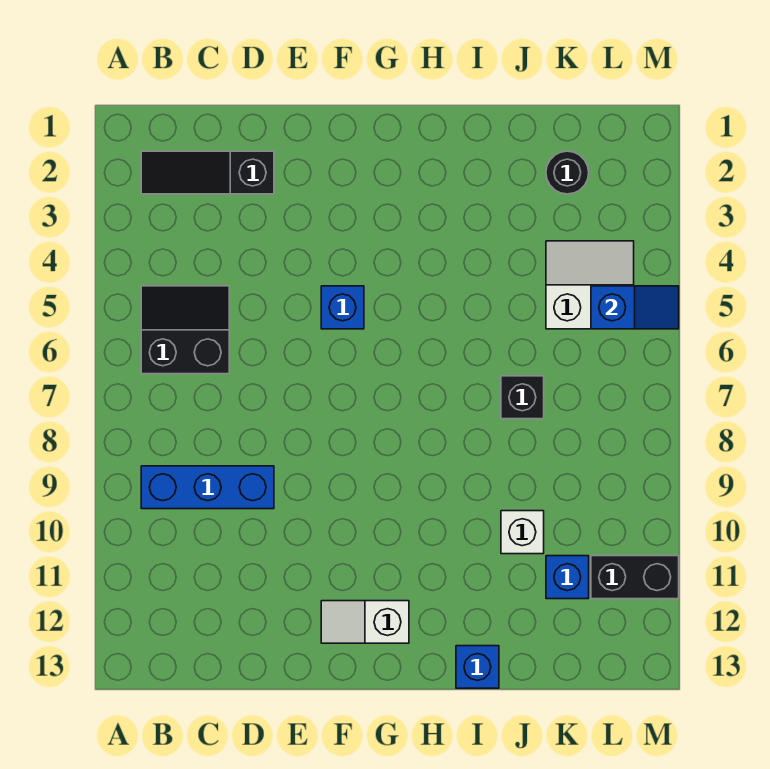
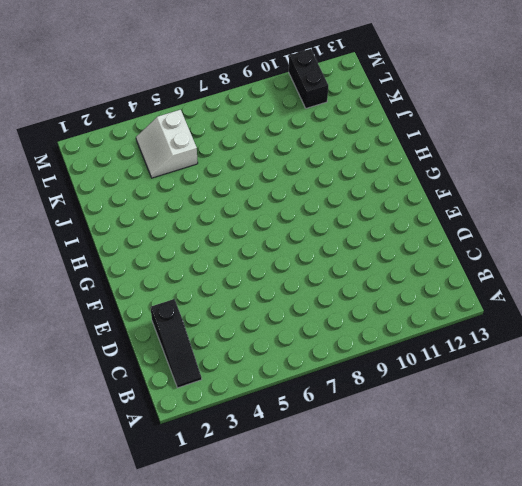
none -> black 2x2 slope [141,286,229,374]
none -> blue 1x3 brick [141,466,274,509]
none -> blue 1x1 brick [321,286,364,329]

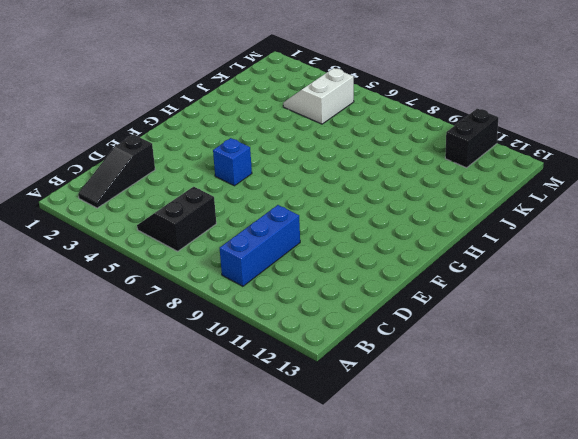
none -> white 1x2 slope [321,601,409,643]
none -> blue 1x1 brick [456,646,499,688]
none -> black 1x1 brick [501,376,544,419]

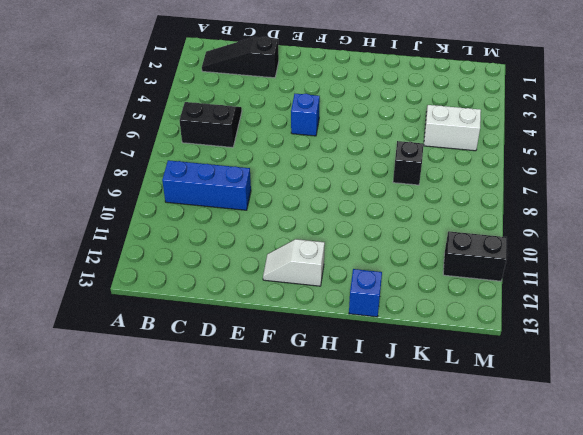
none -> white 1x1 brick [501,511,544,554]
none -> black 1x1 round brick [546,151,589,194]
none -> blue 1x1 brick [546,556,589,599]

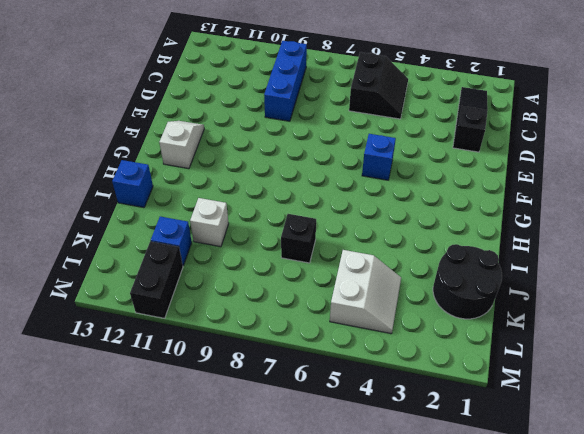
black 2x2 round brick [433,244,502,319] -> black 1x1 round brick [546,151,589,194]
none -> blue 1x2 slope [591,286,679,329]

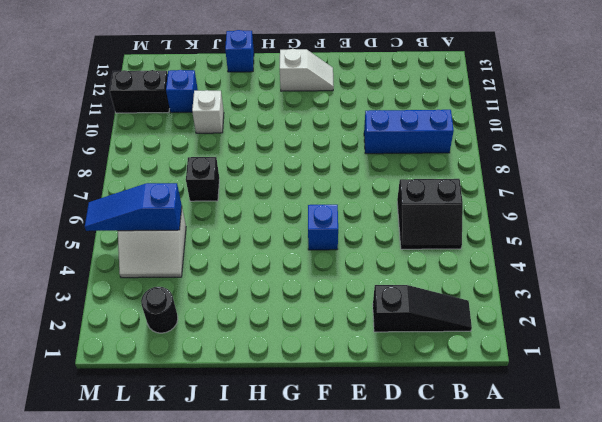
blue 1x3 slope [85,183,182,231] -> blue 1x2 slope [591,286,679,329]

